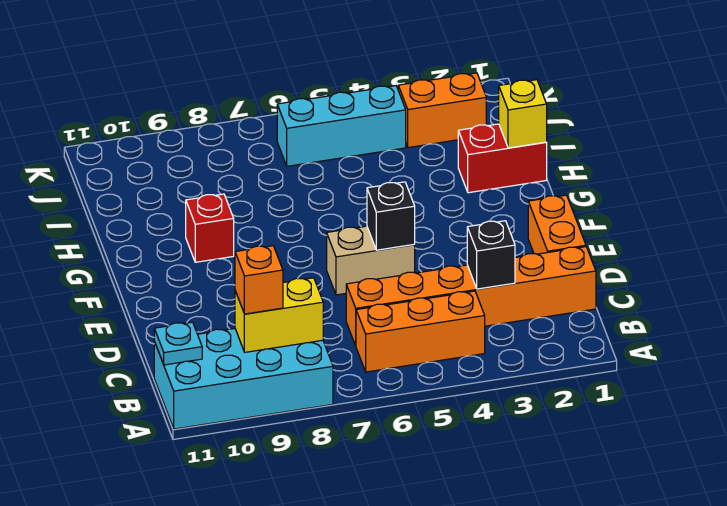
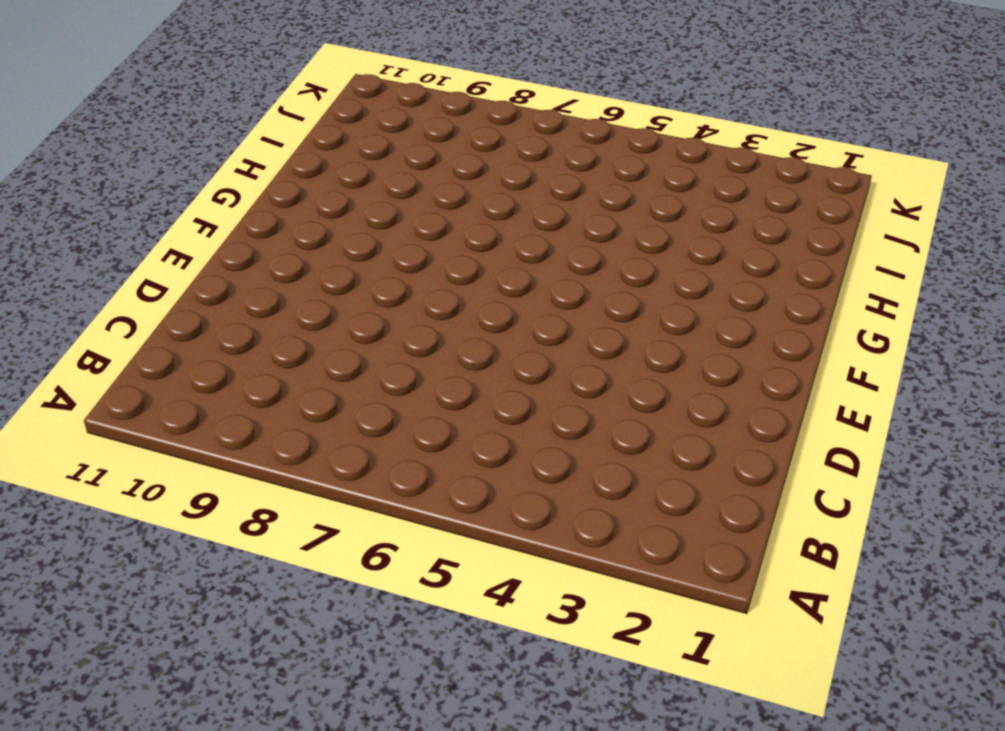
none -> cyan 2x4 brick [154,329,333,429]
none -> orange 1x3 brick [356,291,485,372]
none -> orange 1x6 brick [346,247,596,346]

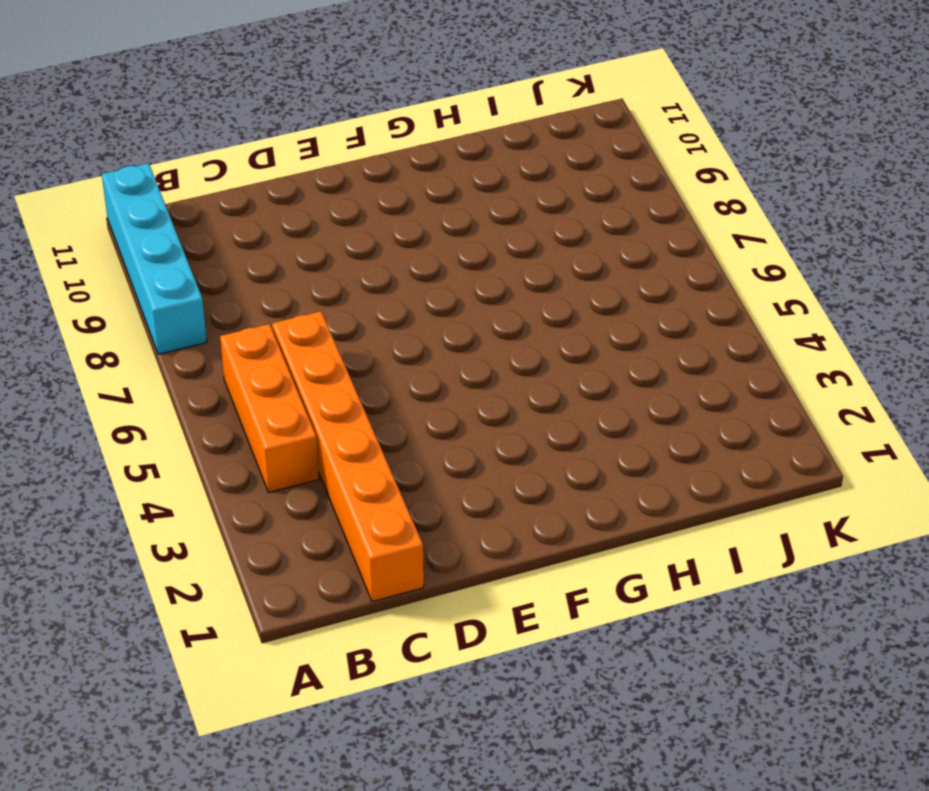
cyan 1x4 brick [102,163,207,354] -> cyan 2x4 brick [154,329,333,429]
none -> orange 1x2 brick [528,195,586,254]
none -> tan 1x2 brick [327,226,415,295]
none -> red 1x1 brick [186,194,234,262]

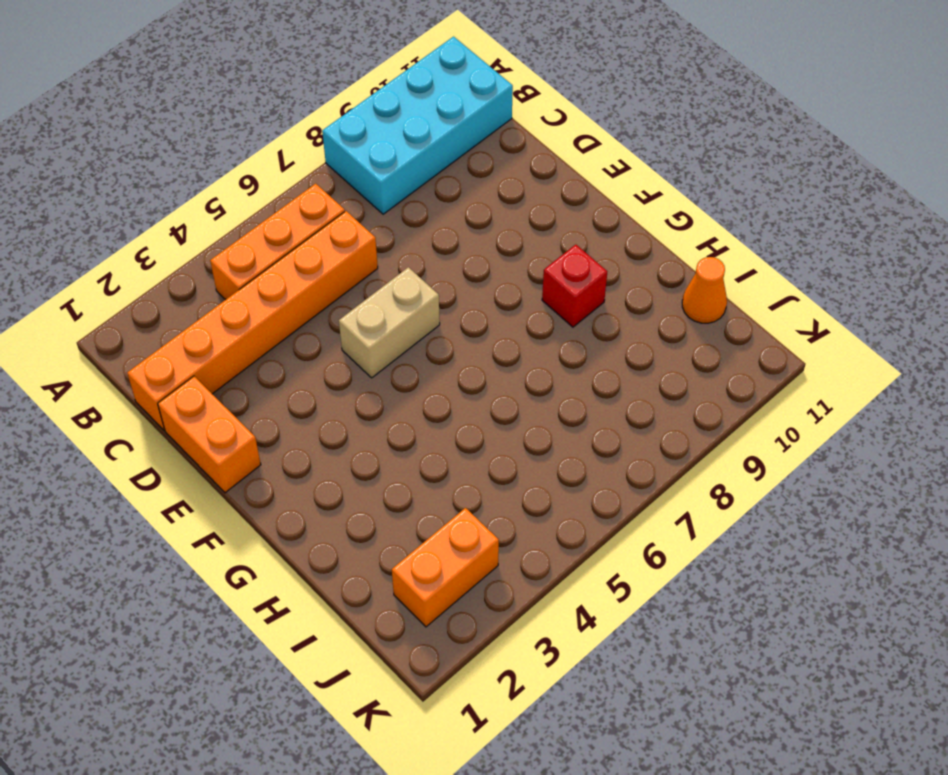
orange 1x1 cone [682,257,727,323] -> none
none -> red 1x2 brick [458,124,547,193]
none -> cyan 1x3 brick [277,86,406,166]
none -> yellow 1x2 brick [235,278,323,352]

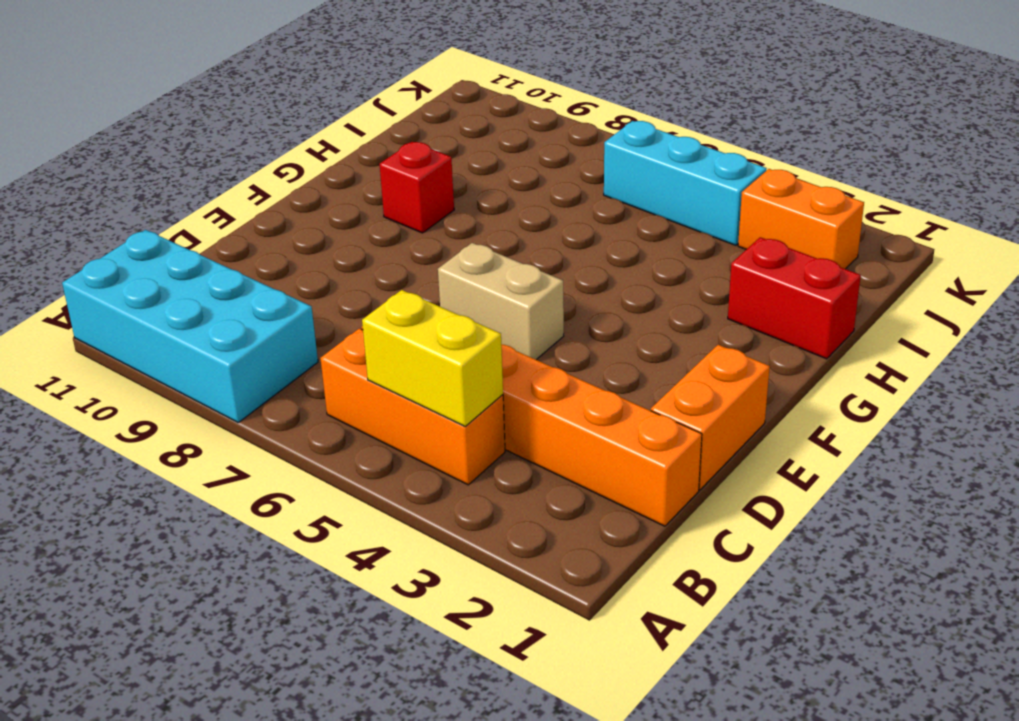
yellow 1x2 brick [362,290,503,426] -> yellow 1x2 brick moved to [235,278,323,352]
none -> cyan 1x1 plate [154,322,202,365]
none -> black 1x1 brick [467,221,515,289]
none -> black 1x1 brick [367,182,415,250]

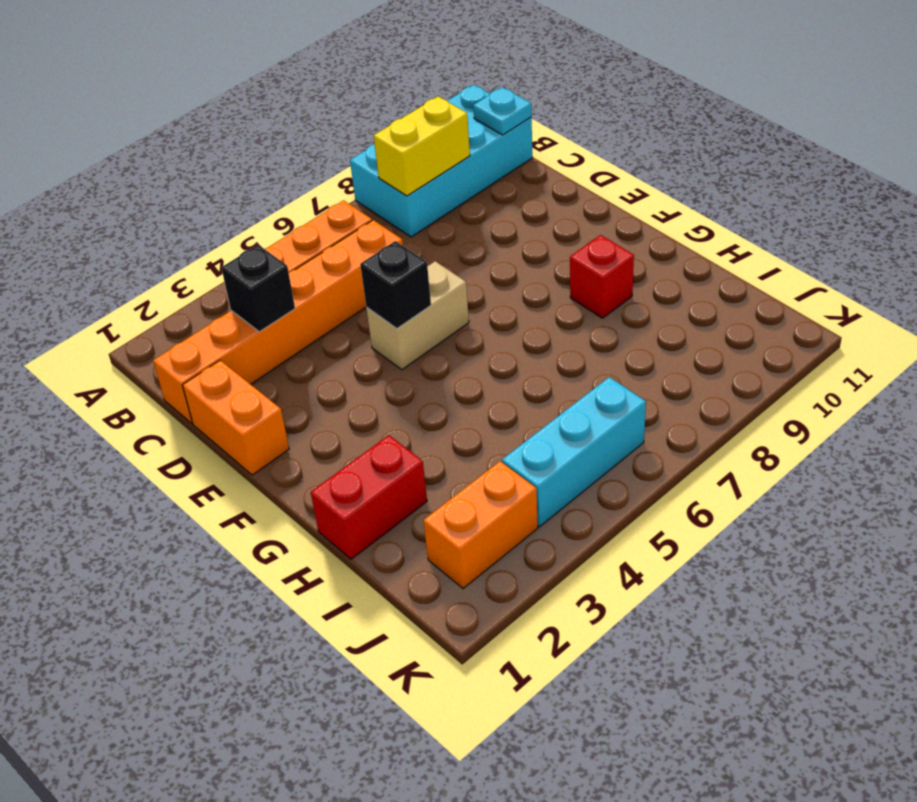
none -> yellow 1x1 brick [499,80,547,148]
none -> orange 1x1 brick [235,246,283,314]

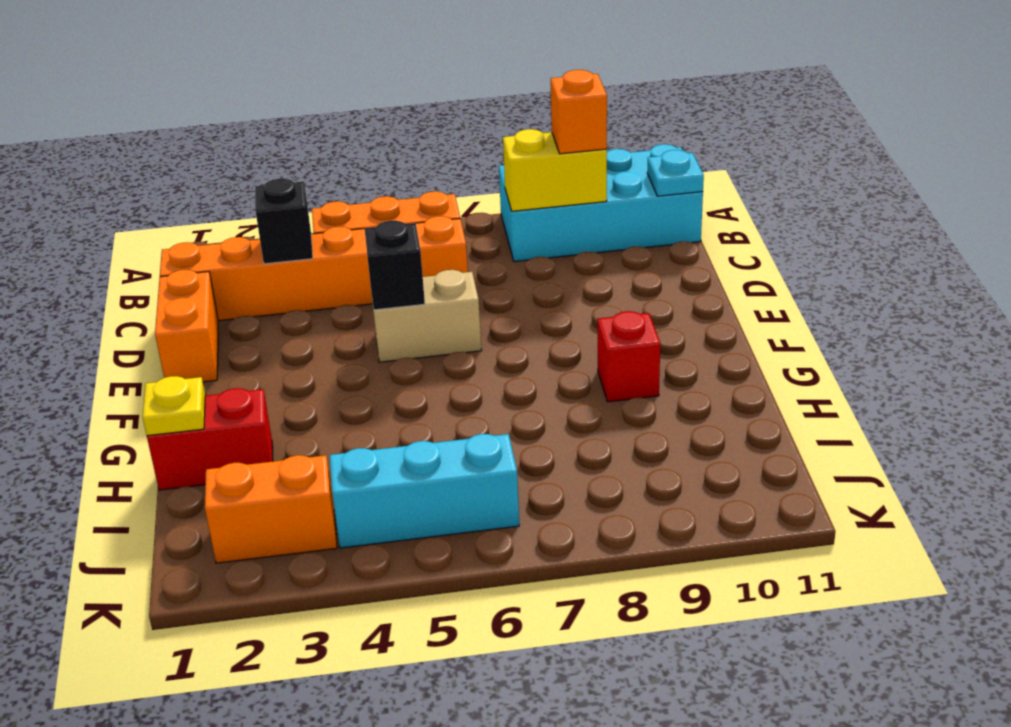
yellow 1x1 plate [143,376,205,436] -> yellow 1x1 brick [499,80,547,148]

